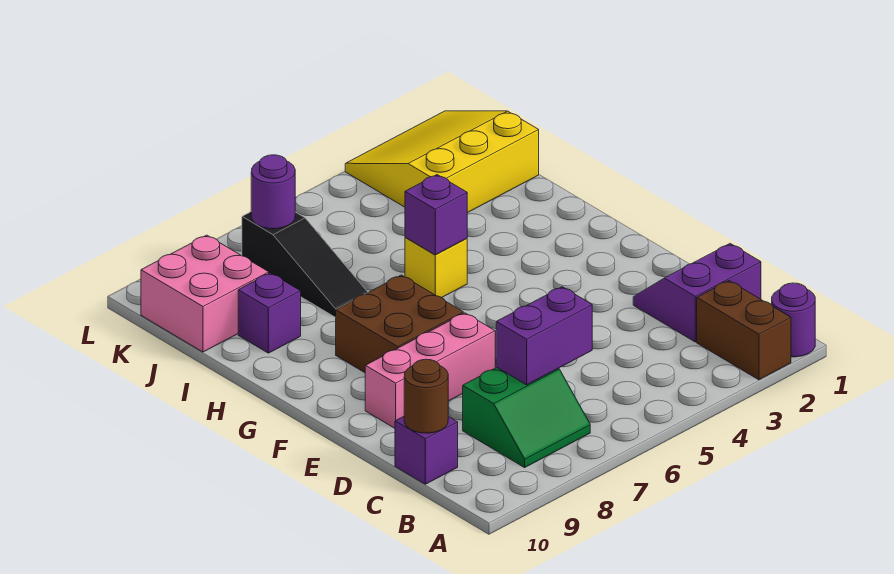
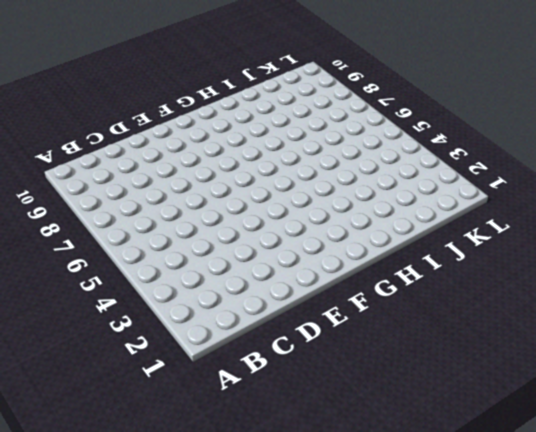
none -> purple 1x1 round brick [772,283,815,357]
none -> brown 1x2 brick [697,281,791,380]
none -> green 2x2 slope [463,367,590,468]

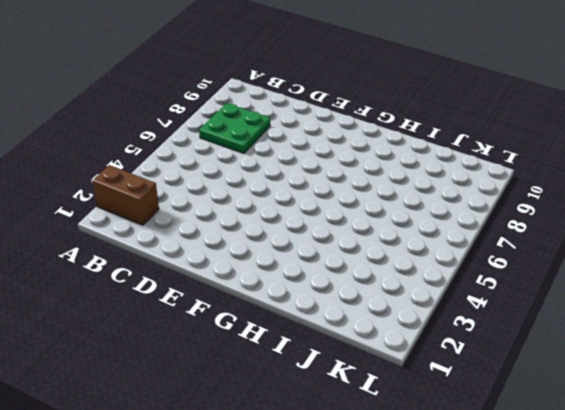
green 2x2 plate [199,103,270,154] -> green 2x2 slope [463,367,590,468]
none -> purple 1x1 round brick [772,283,815,357]
none -> purple 2x2 slope [633,244,761,342]
none -> purple 1x1 brick [395,416,458,484]

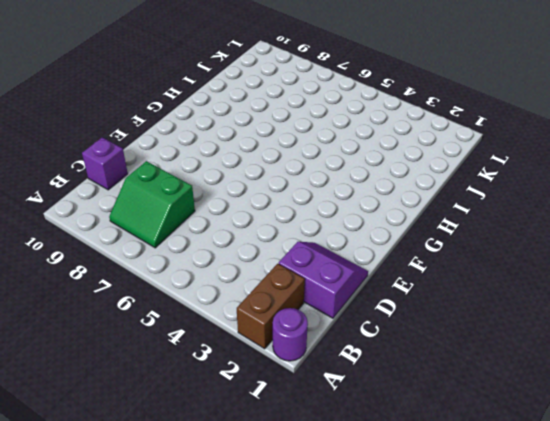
none -> pink 1x3 brick [365,313,495,428]
none -> brown 2x2 brick [336,275,463,373]
none -> yellow 1x1 brick [405,237,467,298]

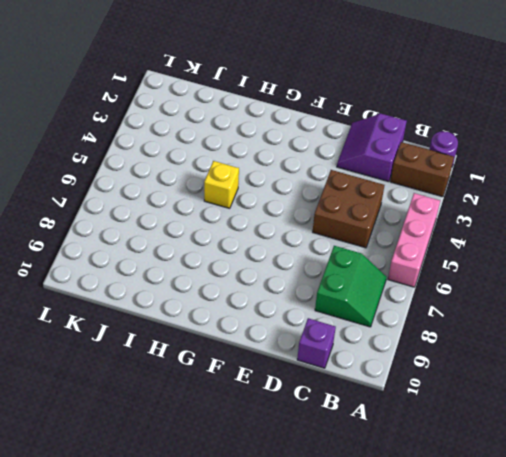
pink 1x3 brick [388,193,440,287] -> pink 1x3 brick moved to [365,313,495,428]
brown 2x2 brick [313,170,384,248] -> brown 2x2 brick moved to [336,275,463,373]
none -> black 1x3 slope [242,212,368,317]
none -> purple 1x1 brick [238,273,301,353]
none -> yellow 3x3 slope [345,111,539,213]

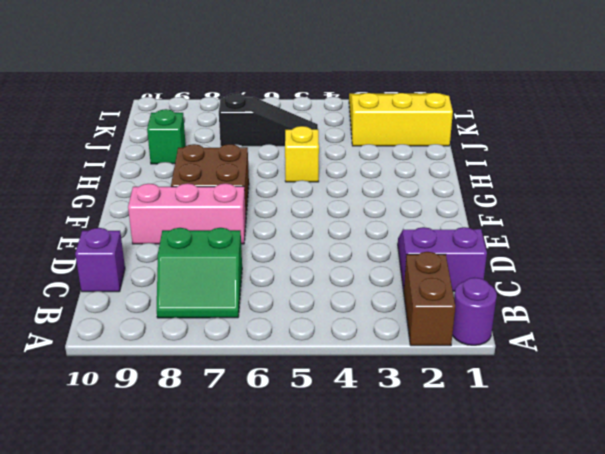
green 1x1 brick [147,109,186,164] -> purple 1x1 brick [238,273,301,353]
black 1x3 slope [219,93,318,146] -> black 1x3 slope turned to [242,212,368,317]
none -> pink 2x2 brick [141,235,269,352]
none -> purple 1x2 brick [496,287,592,385]
none -> brown 1x1 round brick [404,359,448,433]

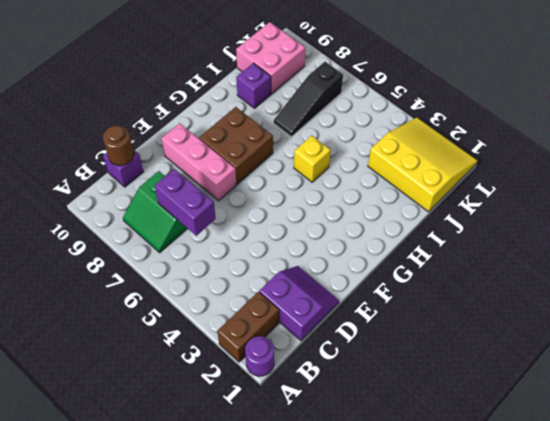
none -> purple 1x1 brick [405,175,467,255]
none -> purple 1x1 round brick [251,155,295,229]

